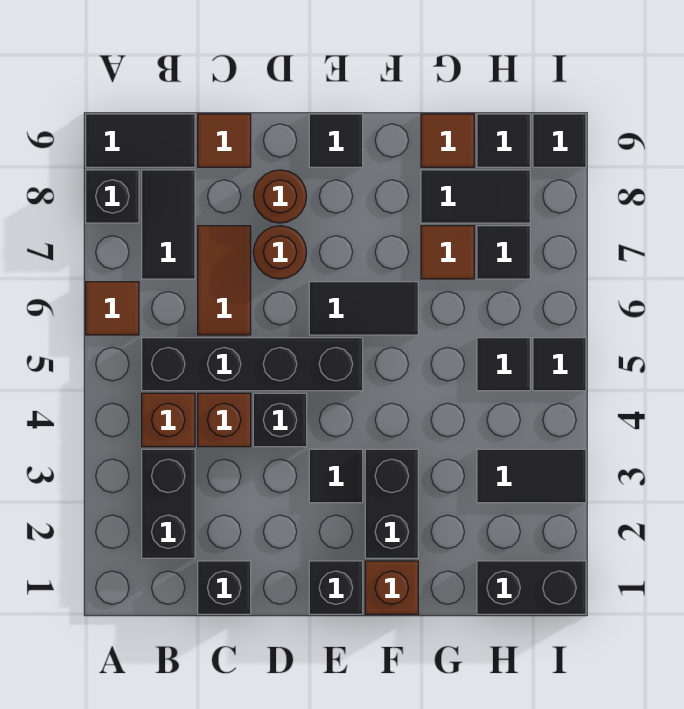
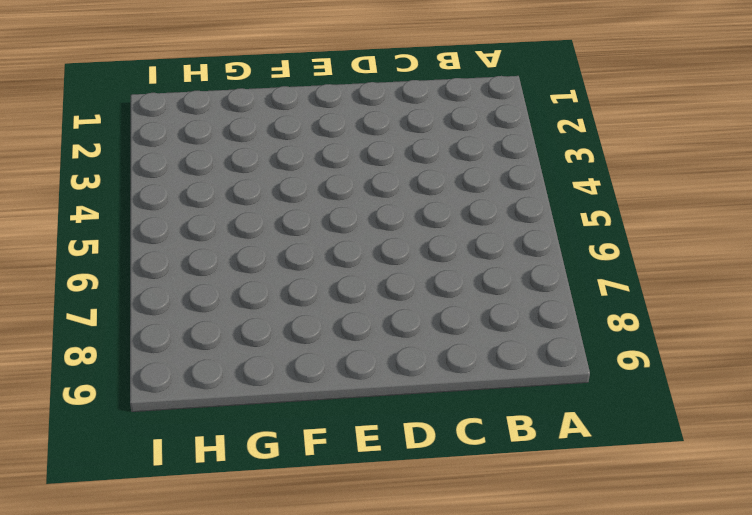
none -> brown 1x1 tile [86,282,139,335]
none -> black 1x1 brick [86,170,139,223]
none -> black 1x2 tile [86,114,195,167]
none -> black 1x2 brick [142,449,195,558]

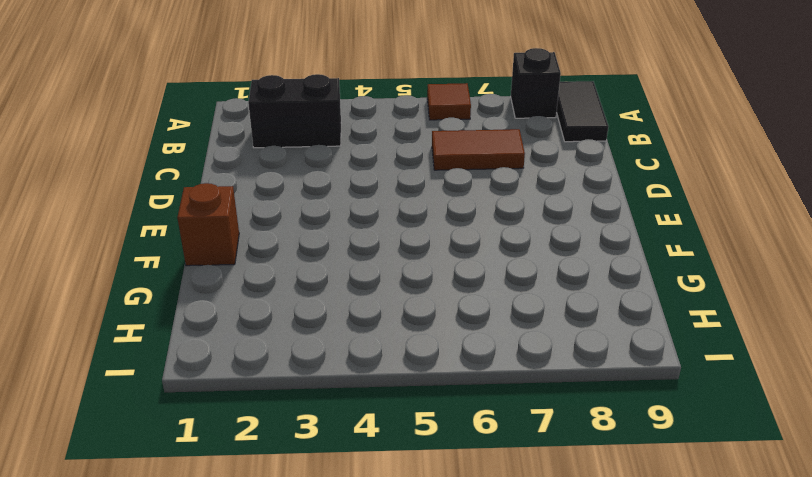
none -> brown 1x1 brick [142,393,195,447]
none -> black 1x4 brick [142,338,363,391]
none -> black 1x2 tile [142,170,195,279]
none -> black 1x1 brick [198,561,251,614]

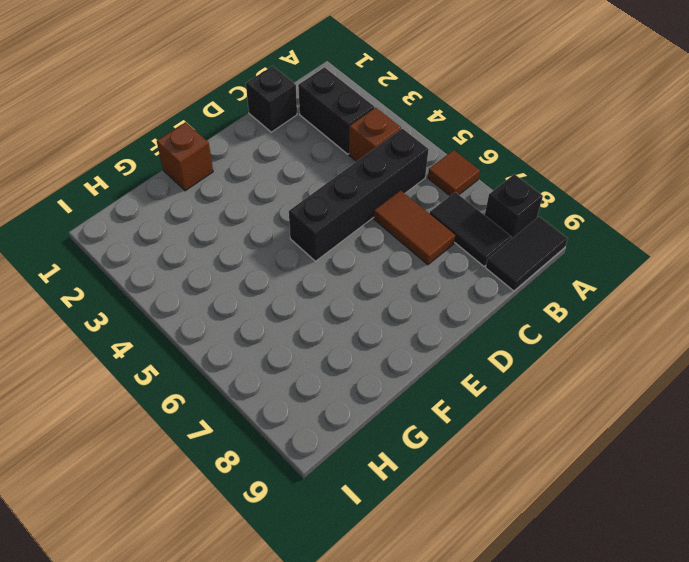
none -> brown 1x1 brick [198,393,251,447]
none -> brown 1x1 tile [198,114,251,167]
none -> black 1x1 brick [253,393,307,447]
none -> brown 1x1 round brick [253,226,307,279]

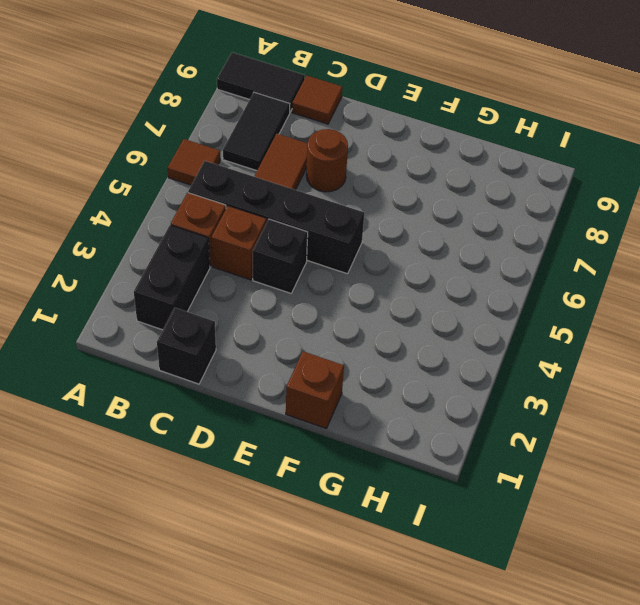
none -> black 1x1 brick [86,170,139,223]
none -> brown 1x1 round brick [253,170,307,223]
none -> black 1x1 brick [309,561,363,614]
none -> black 1x1 tile [309,449,363,503]

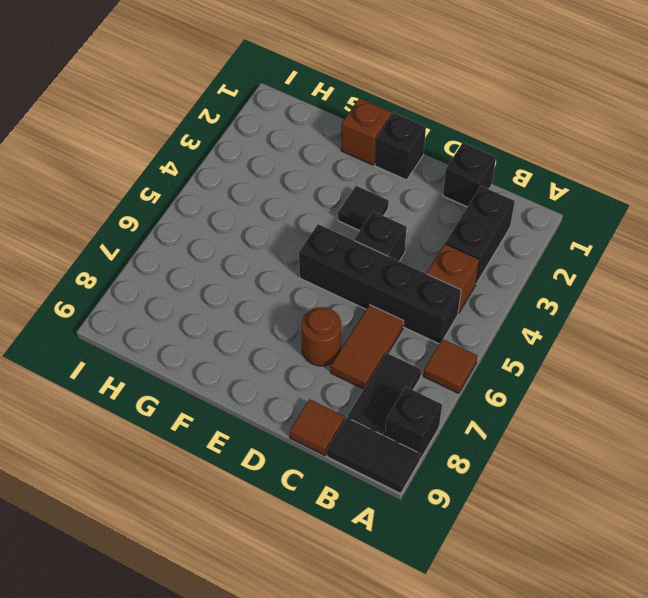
none -> brown 1x1 brick [198,393,251,447]
none -> brown 1x1 round brick [253,170,307,223]
none -> black 1x2 tile [309,282,418,335]
none -> black 1x1 tile [309,114,363,167]

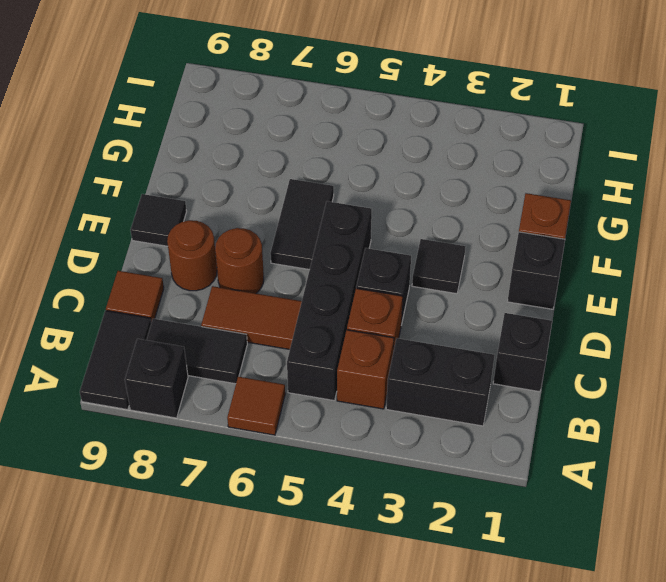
none -> black 1x2 brick [365,449,418,558]
none -> brown 1x1 tile [421,226,474,279]
none -> black 1x2 tile [421,170,530,223]
none -> brown 1x1 tile [421,114,474,167]

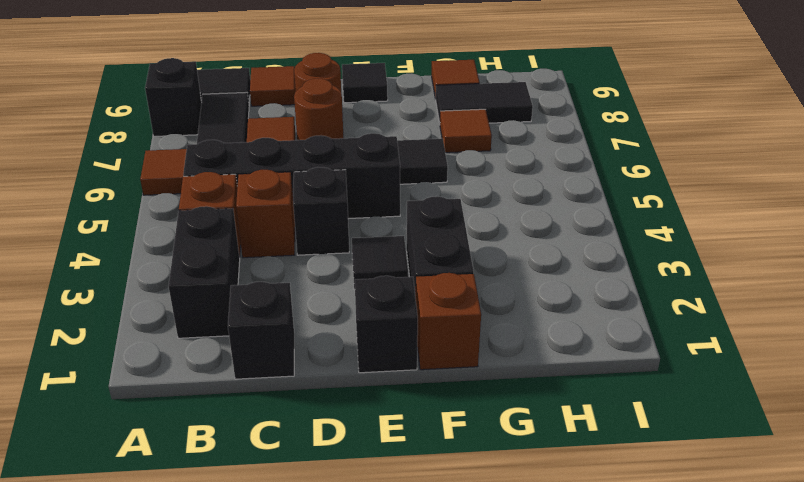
none -> black 1x2 brick [477,561,586,614]
none -> black 1x2 tile [477,449,586,503]
none -> black 1x1 tile [477,338,530,391]
none -> black 1x1 tile [477,226,530,279]

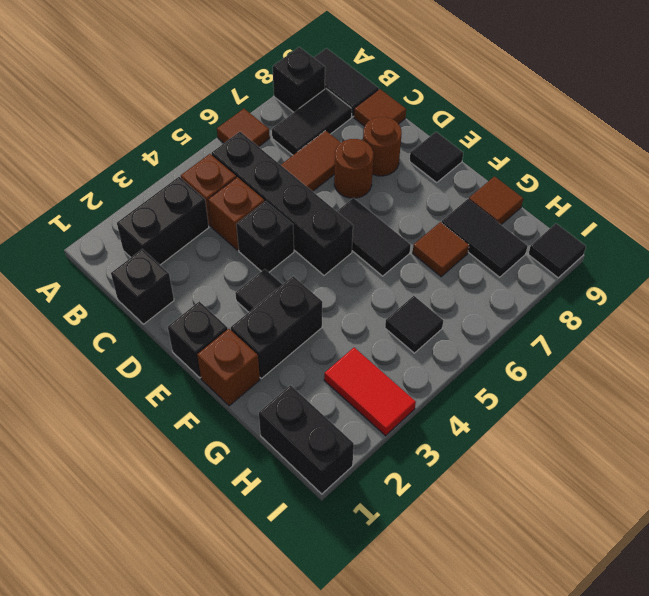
red 1x2 tile [324,348,416,436] -> black 1x2 tile [477,449,586,503]
none -> black 1x1 tile [477,226,530,279]
none -> black 1x1 tile [477,114,530,167]
none -> black 1x1 tile [533,338,586,391]

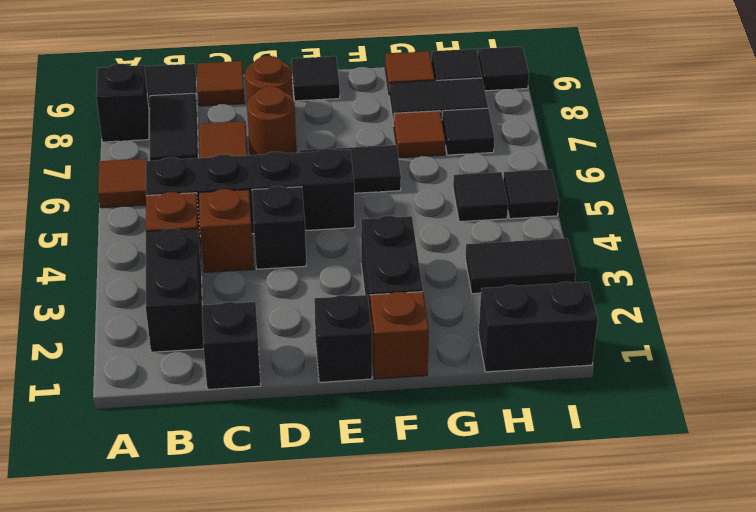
none -> black 1x1 tile [309,449,363,503]

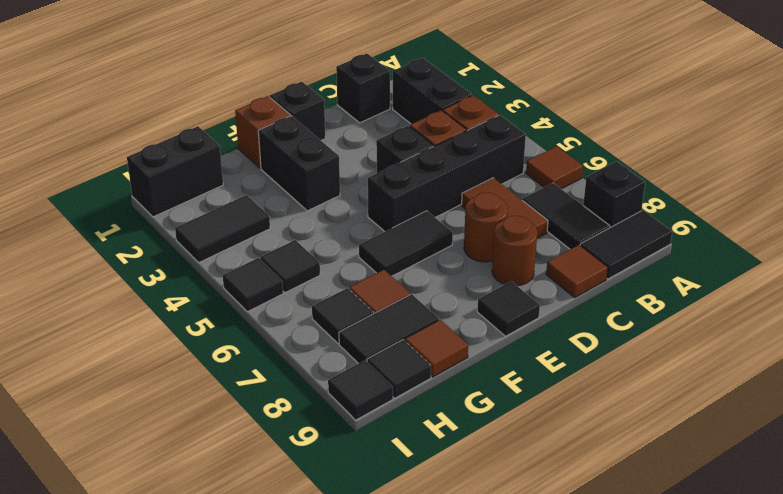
none -> black 1x1 tile [309,449,363,503]

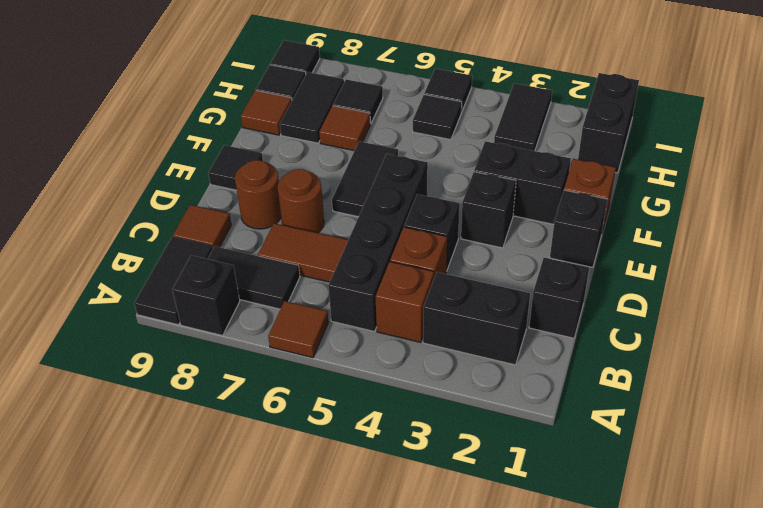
black 1x1 brick [461,172,516,248] -> black 1x1 tile [309,449,363,503]

